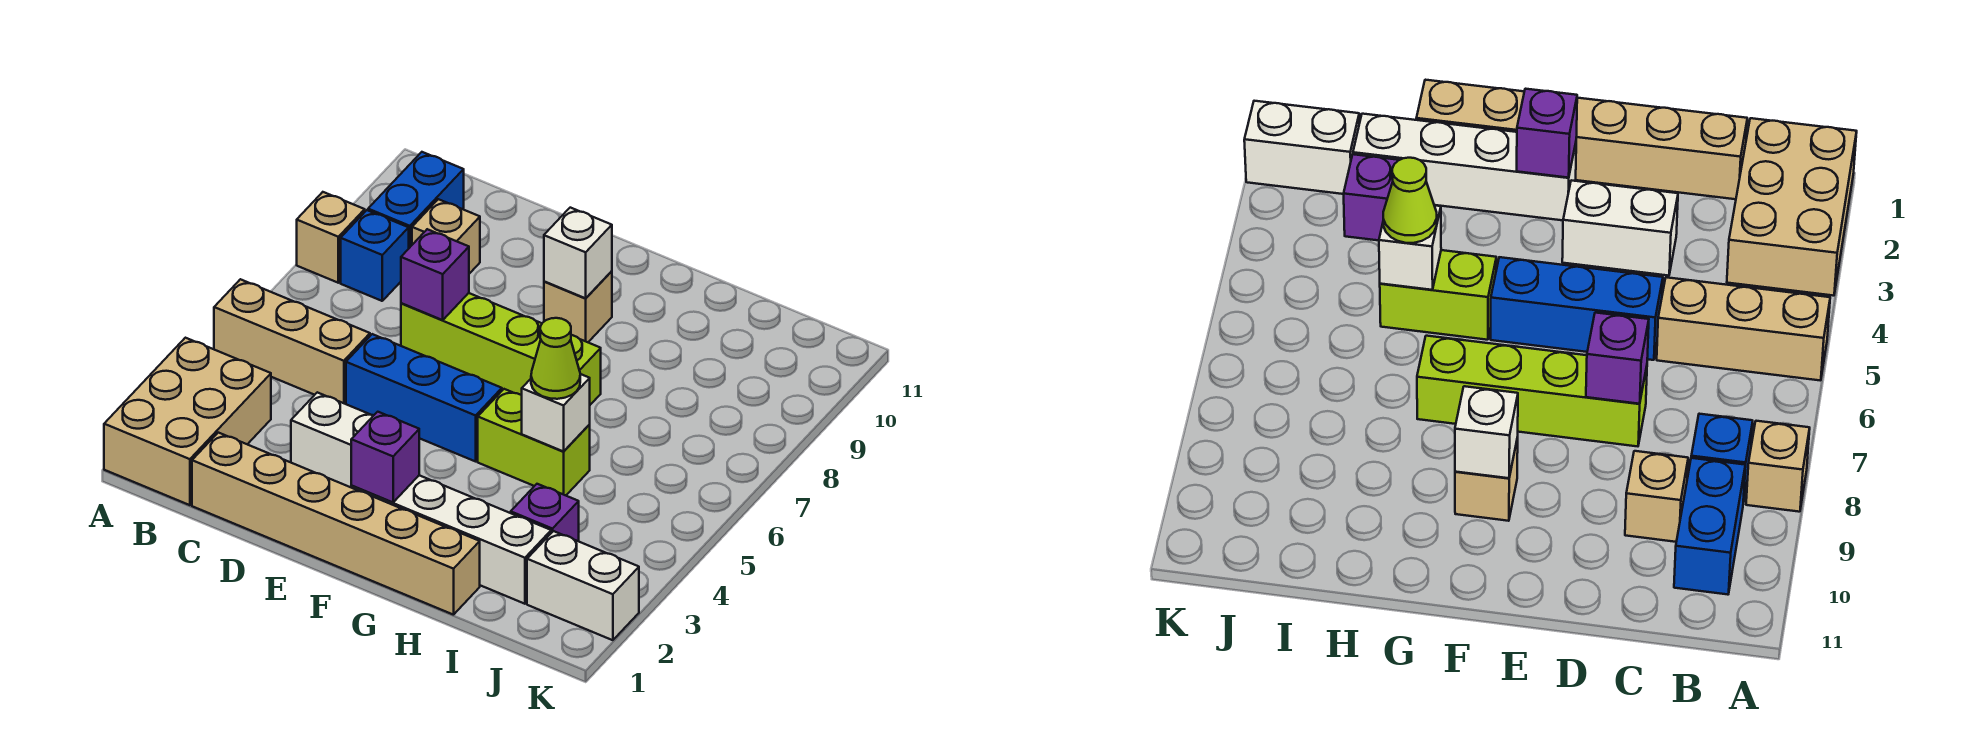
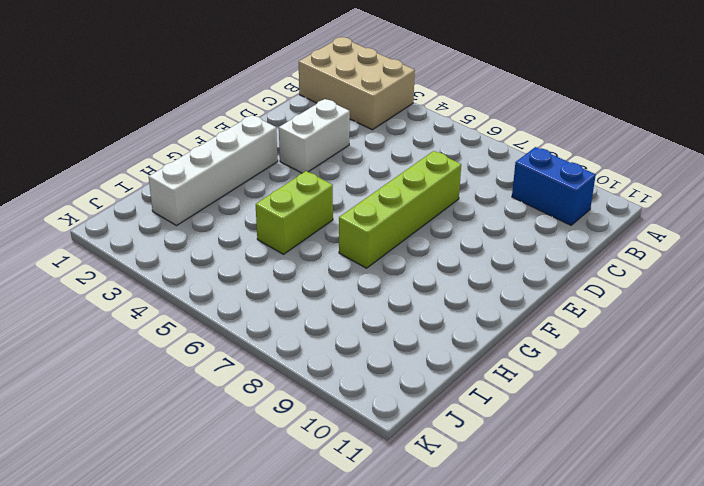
none -> tan 1x3 brick [214,279,370,404]
none -> tan 1x1 brick [297,192,365,283]
none -> blue 1x1 brick [341,210,409,301]

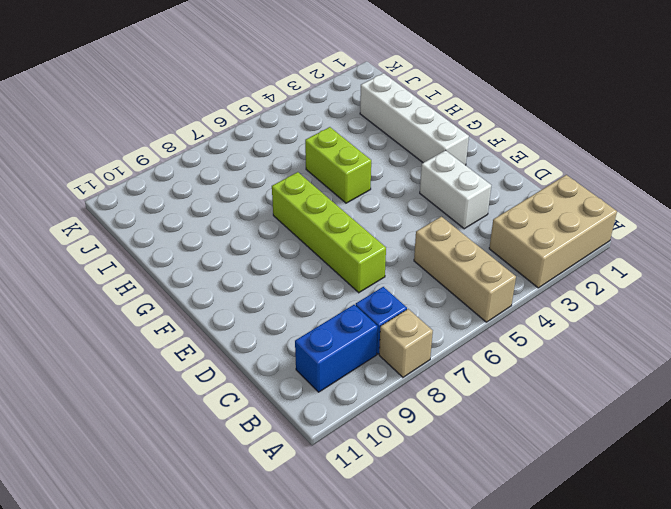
none -> tan 1x6 brick [192,433,480,615]
none -> tan 1x1 brick [412,199,480,274]
none -> blue 1x3 brick [346,334,502,461]

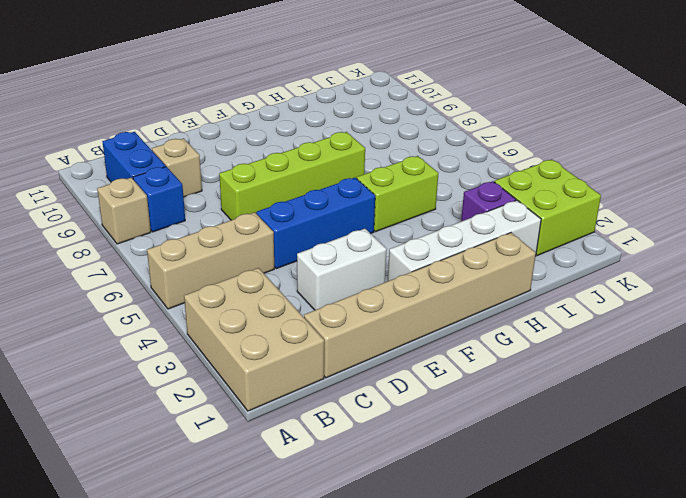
lime 2x2 brick [494,159,601,255] -> white 1x2 brick [527,531,639,640]
none -> tan 1x1 brick [544,271,612,342]
none -> purple 1x1 brick [401,229,469,320]
none -> purple 1x1 brick [351,412,419,502]

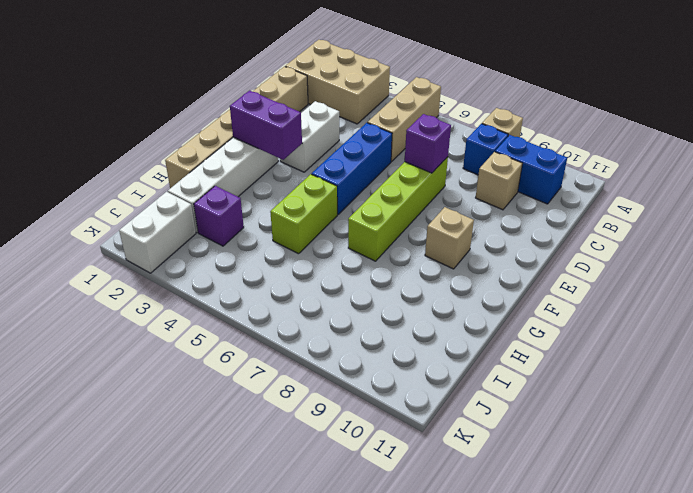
purple 1x2 brick [230,91,302,160] -> purple 1x1 brick [351,412,419,502]
none -> white 1x1 brick [544,208,612,298]
none -> white 1x1 brick [522,374,590,452]
none -> lime 1x1 cone [531,318,580,399]

